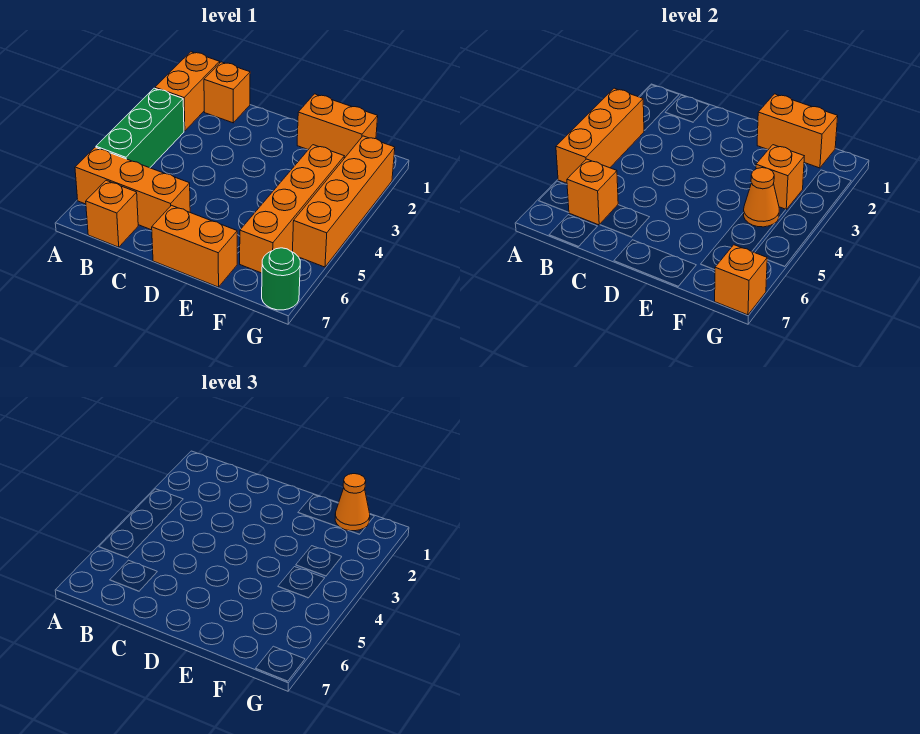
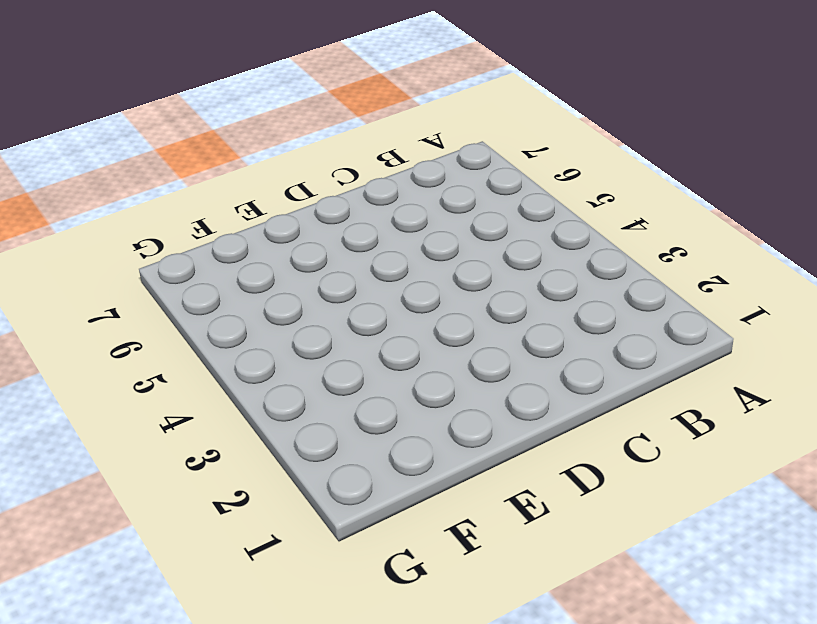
none -> orange 1x2 brick [155,52,220,131]
none -> green 1x3 brick [96,88,184,168]
none -> orange 1x3 brick [75,147,190,230]

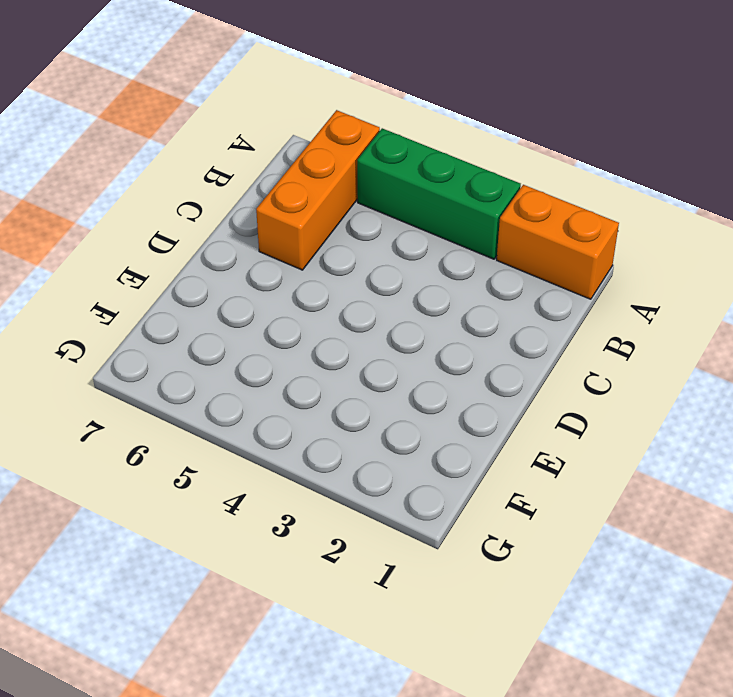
none -> orange 1x1 brick [204,62,250,123]
none -> orange 1x1 brick [86,180,138,247]
none -> orange 1x2 brick [152,205,237,287]

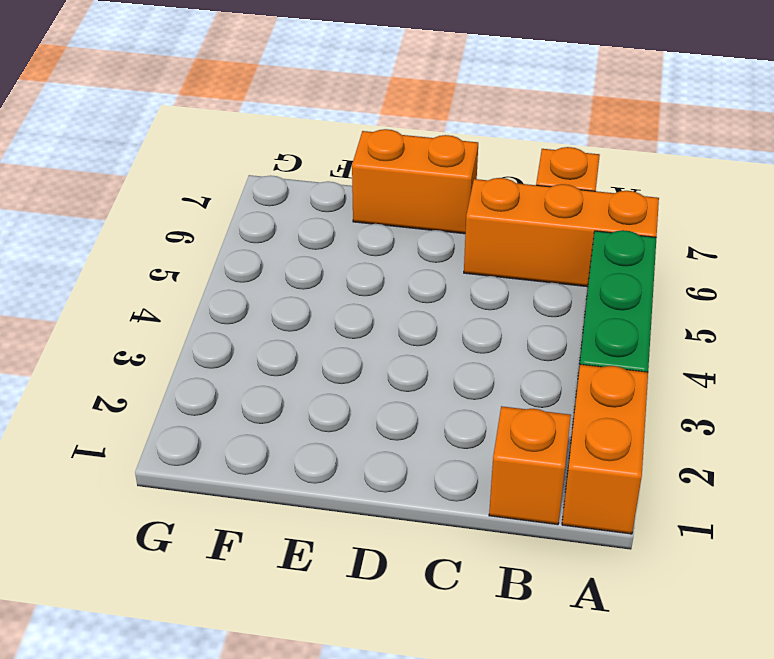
none -> orange 1x2 brick [297,94,378,158]
none -> orange 1x4 brick [240,145,344,273]
none -> orange 1x4 brick [293,136,395,267]

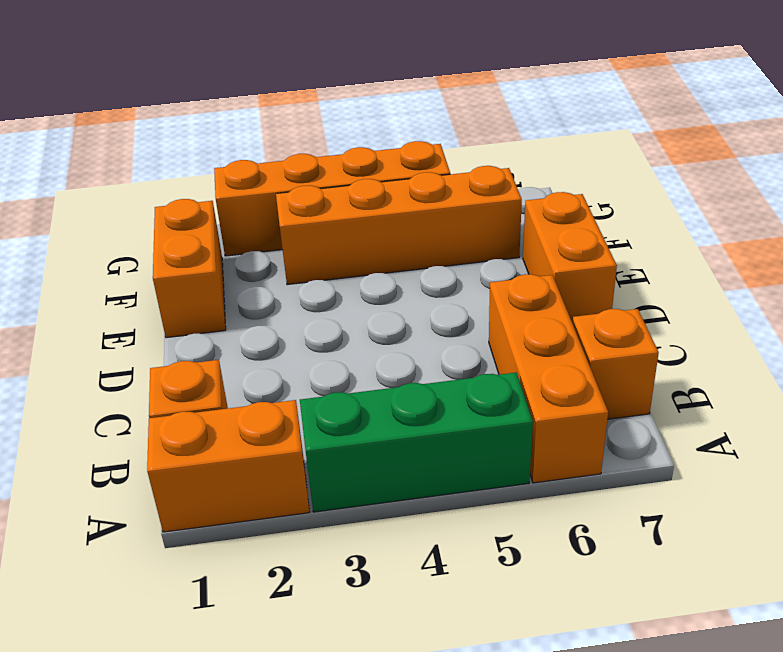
none -> green 1x1 round brick [262,248,300,310]
none -> orange 1x3 brick [556,88,644,183]
none -> orange 1x1 brick [567,159,618,225]

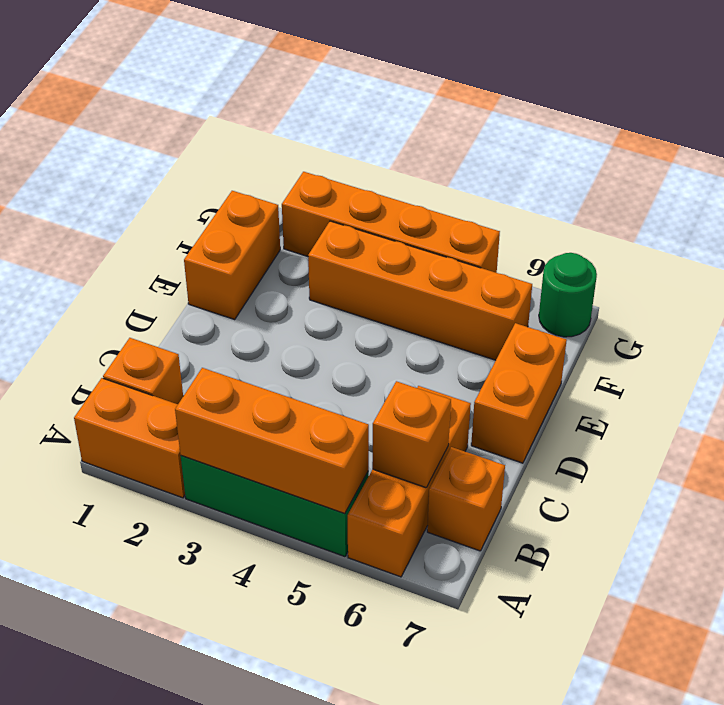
none -> orange 1x2 brick [757,94,838,168]
none -> orange 1x1 brick [756,145,804,209]
none -> orange 1x1 cone [744,168,779,227]

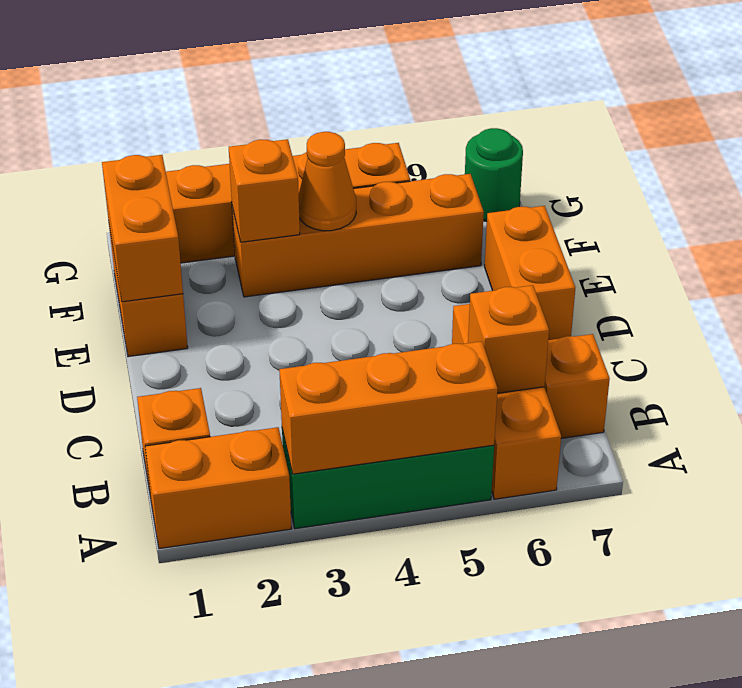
none -> orange 1x1 brick [715,245,767,315]
none -> orange 1x1 cone [335,474,370,531]

